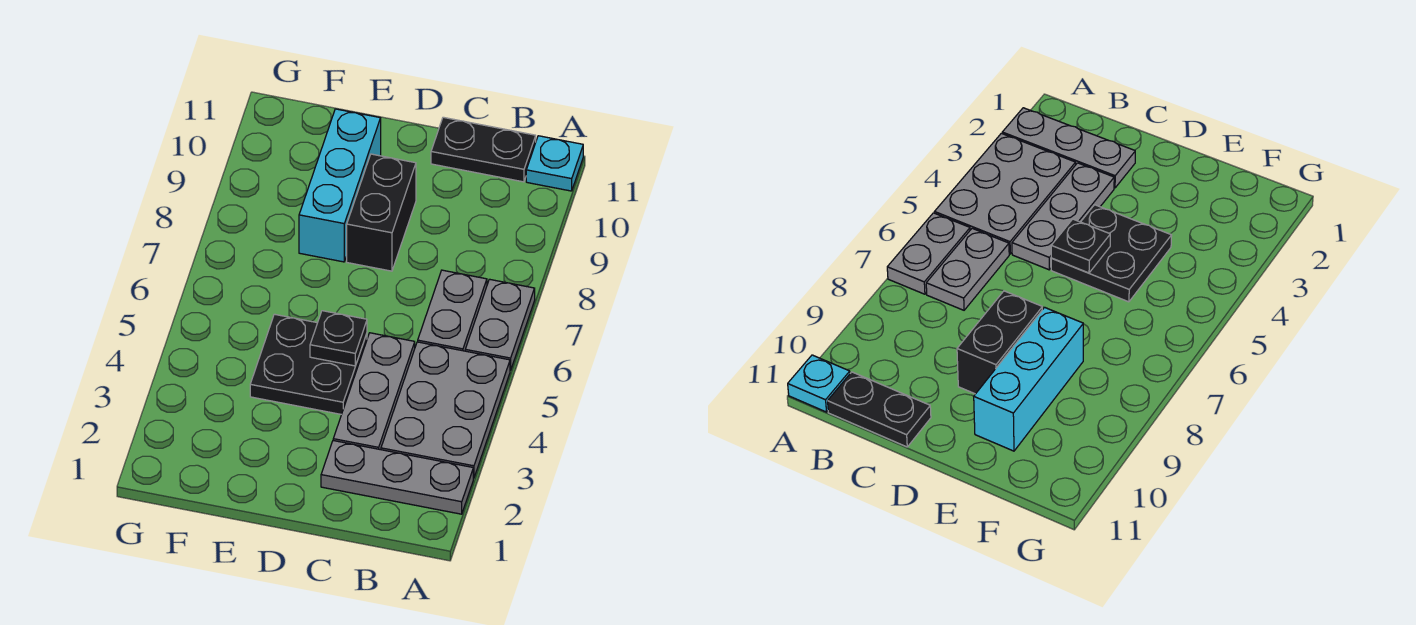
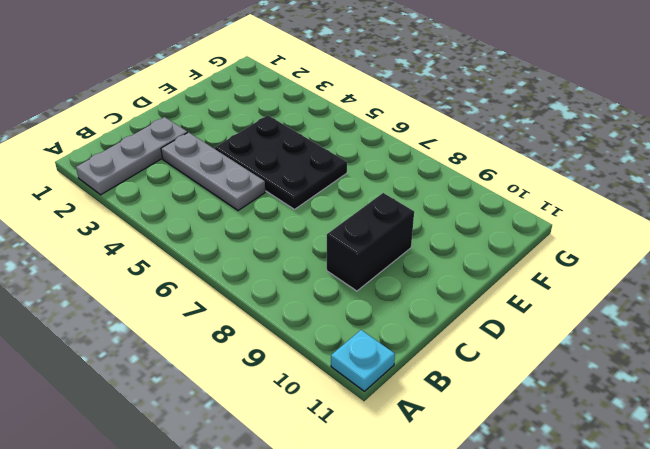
black 1x2 brick [327,193,414,291] -> black 1x2 brick turned to [347,154,416,271]
black 2x3 plate [215,115,347,209] -> black 2x2 plate [250,314,367,414]
none -> grey 2x3 plate [381,342,510,478]
none -> grey 1x2 plate [465,279,535,371]

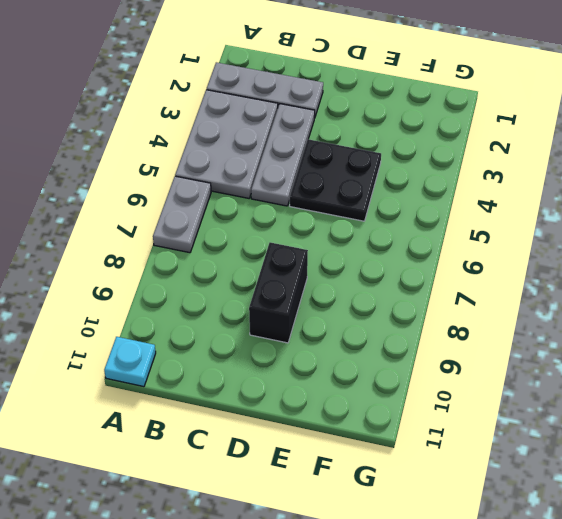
none -> grey 1x2 plate [418,270,487,351]
none -> black 1x2 plate [431,117,536,182]

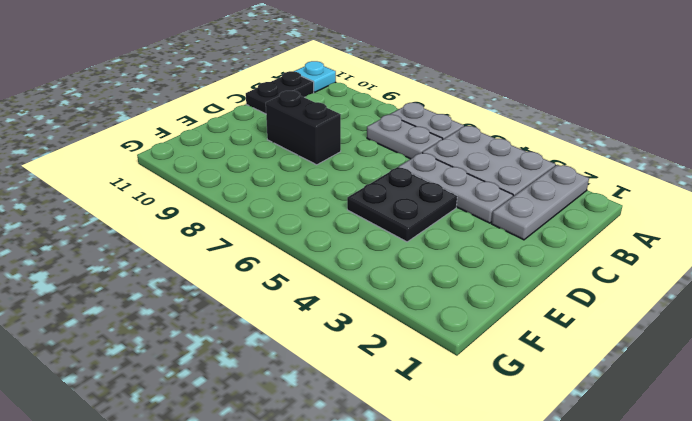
none -> cyan 1x3 brick [299,109,381,262]
none -> black 1x1 plate [310,311,367,366]

